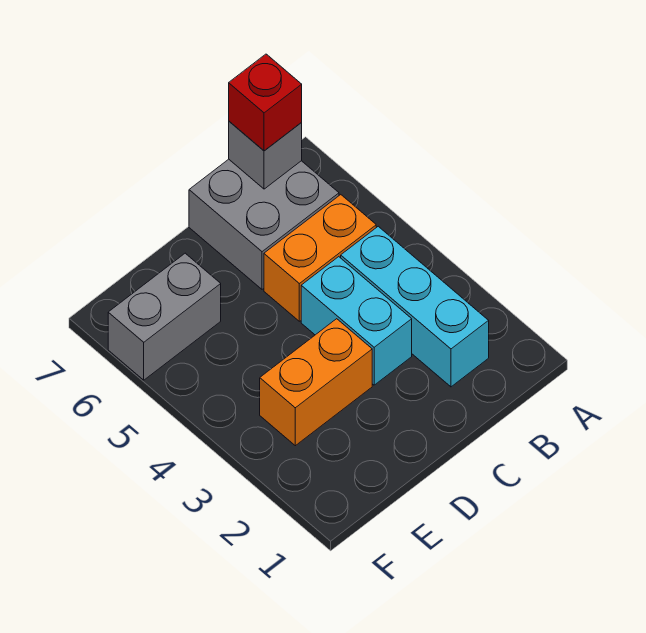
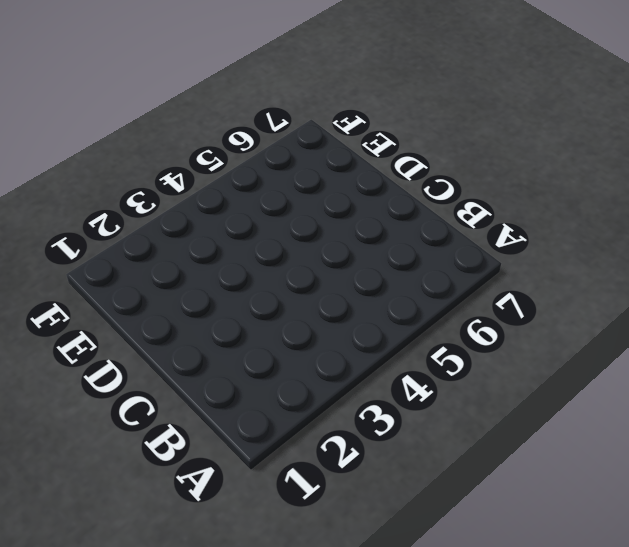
none -> cyan 1x3 brick [341,226,489,387]
none -> orange 1x2 brick [264,195,376,321]

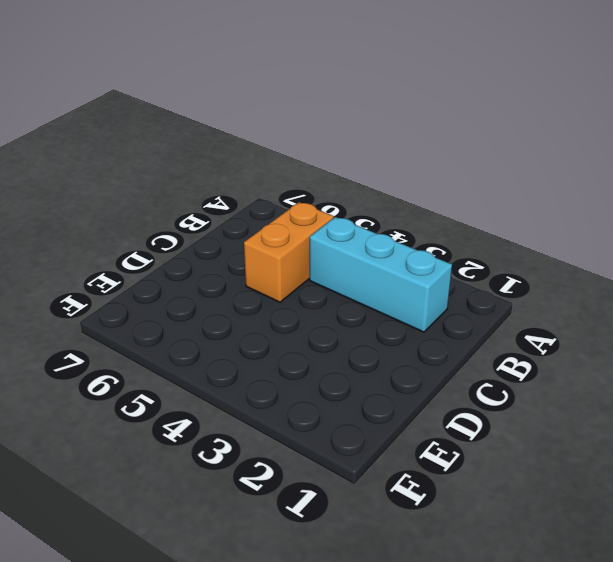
none -> grey 2x2 brick [189,159,339,289]
none -> cyan 1x2 brick [301,257,412,385]

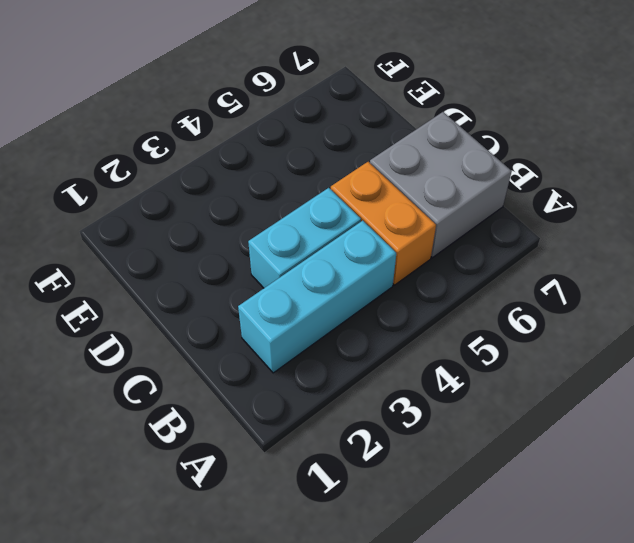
none -> orange 1x2 brick [260,319,372,446]
none -> grey 1x2 brick [108,253,221,380]

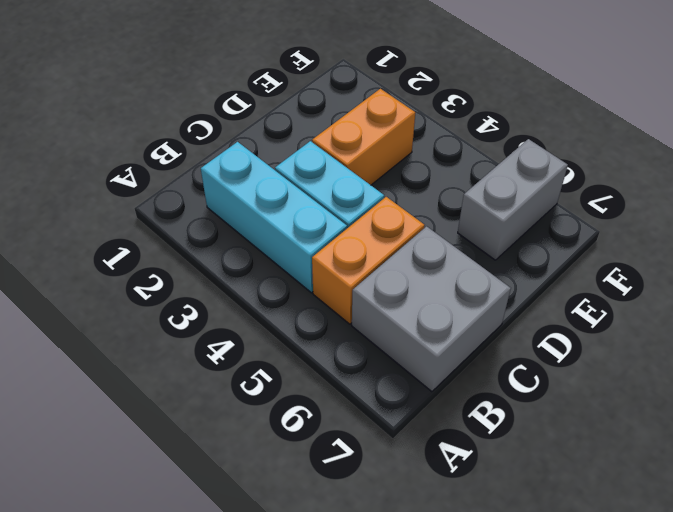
none -> grey 1x1 brick [229,121,302,189]
none -> red 1x1 brick [229,54,302,151]

